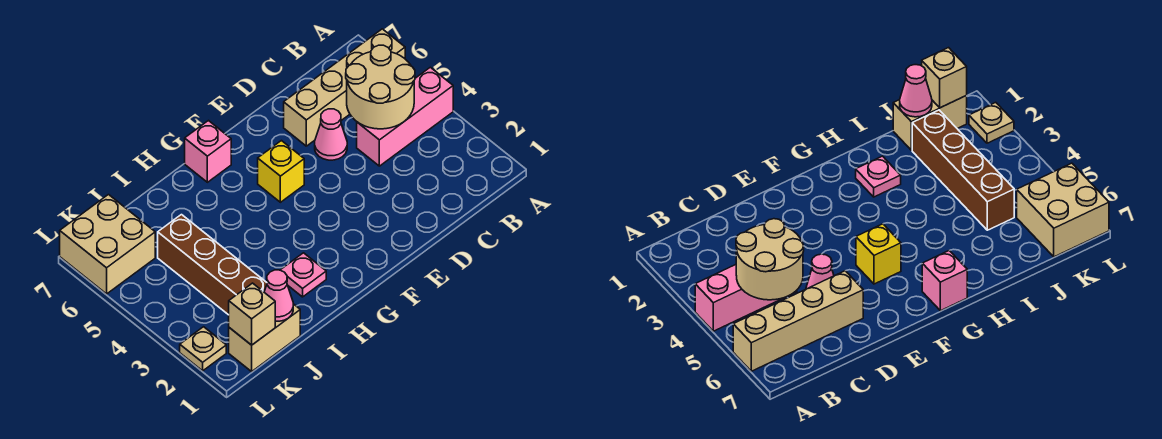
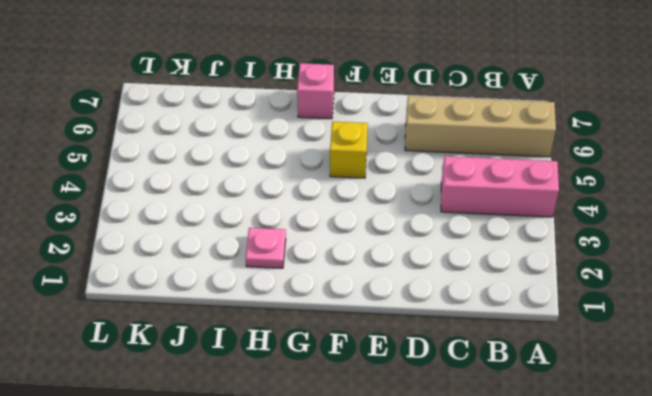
none -> pink 1x1 cone [315,109,347,160]
none -> tan 1x2 brick [229,304,300,371]
none -> brown 1x4 brick [158,215,267,315]

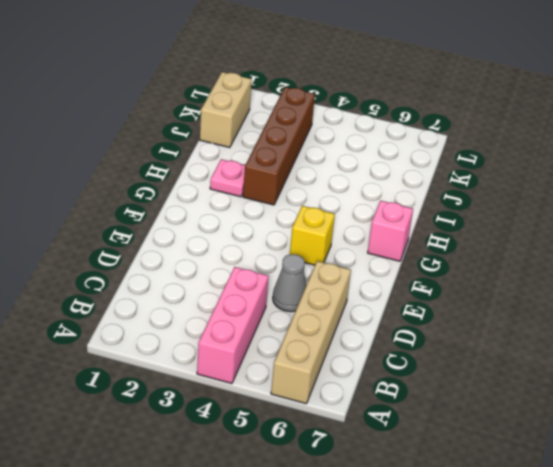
grey 1x1 cone [273,254,306,312] -> pink 1x1 cone [315,109,347,160]
brown 1x4 brick [243,87,315,205] -> brown 1x4 brick turned to [158,215,267,315]
none -> tan 2x2 brick [60,195,155,294]
none -> tan 1x1 plate [180,327,226,371]
none -> tan 2x2 round brick [346,45,415,129]

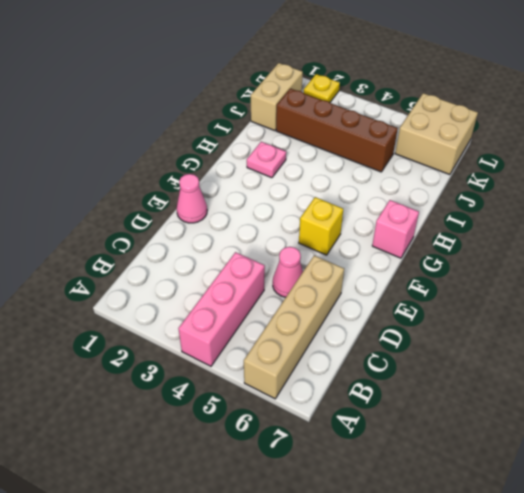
pink 1x1 cone [177,174,207,223] -> pink 1x1 cone moved to [264,270,293,321]
yellow 1x1 plate [304,74,340,102] -> tan 1x1 plate [180,327,226,371]
none -> tan 2x2 round brick [346,45,415,129]
none -> tan 1x1 brick [229,283,275,345]

